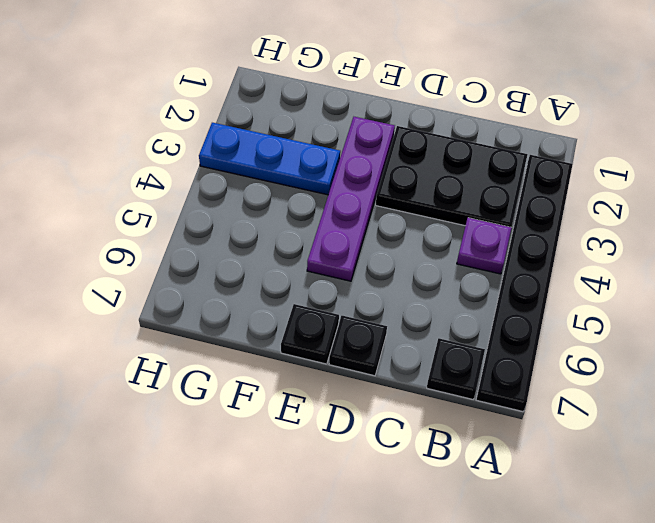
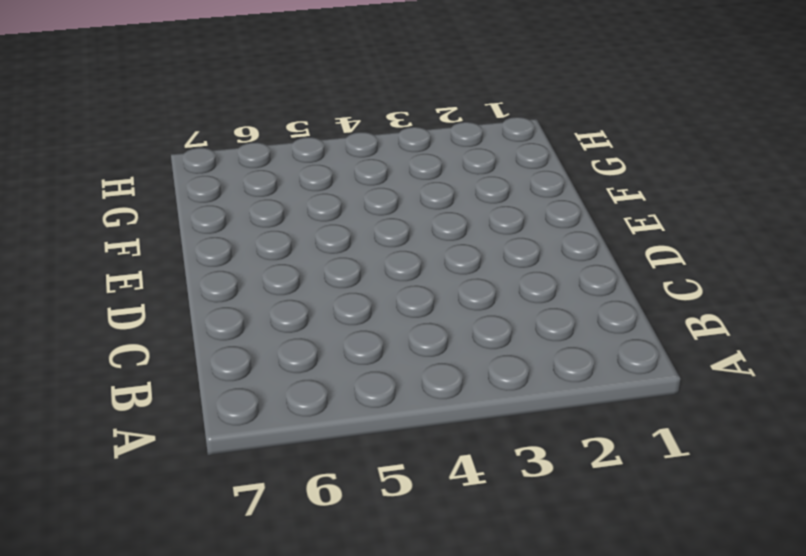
none -> black 1x6 plate [476,155,573,412]
none -> black 2x3 plate [376,126,528,227]

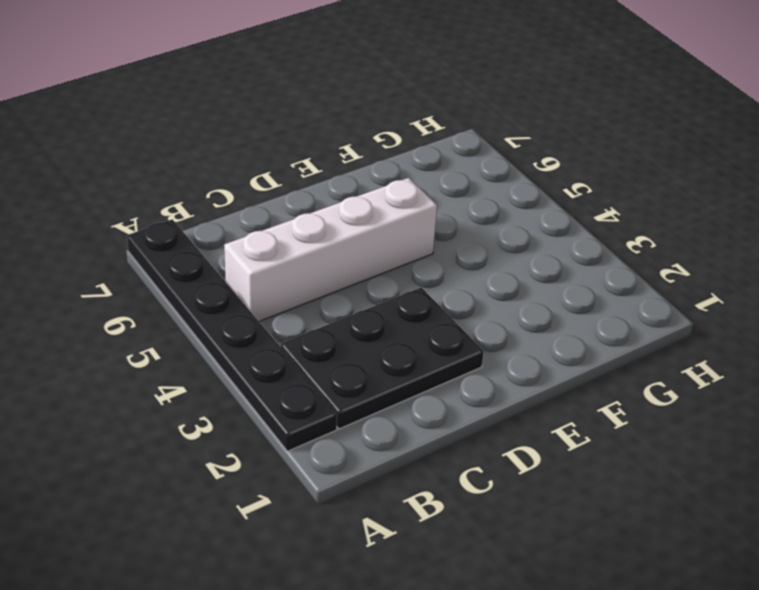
white 1x4 brick [224,178,437,321] -> purple 1x4 plate [307,117,395,281]
none -> purple 1x1 plate [457,218,512,274]
none -> black 1x1 plate [427,338,485,399]

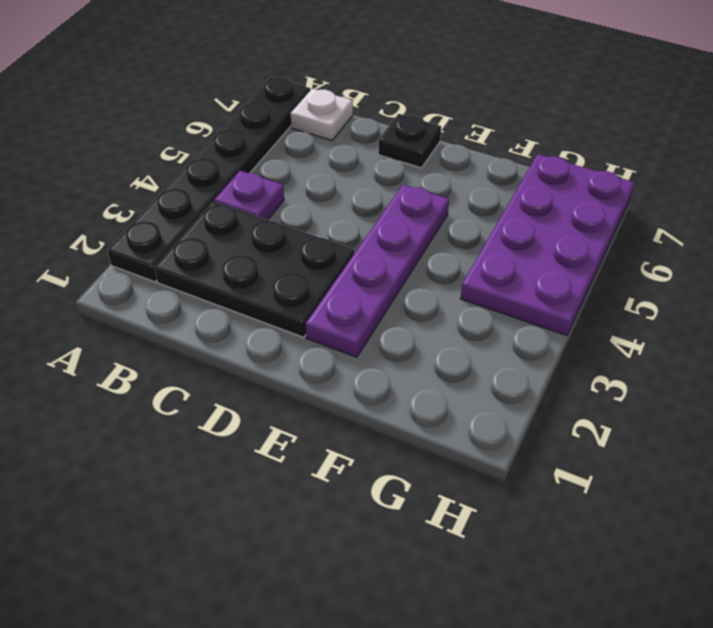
white 1x1 plate [291,89,353,141] -> black 1x1 plate [427,338,485,399]
purple 2x4 plate [460,154,635,335] -> none
none -> black 1x1 plate [281,304,339,364]
none -> blue 1x3 plate [199,123,340,195]

